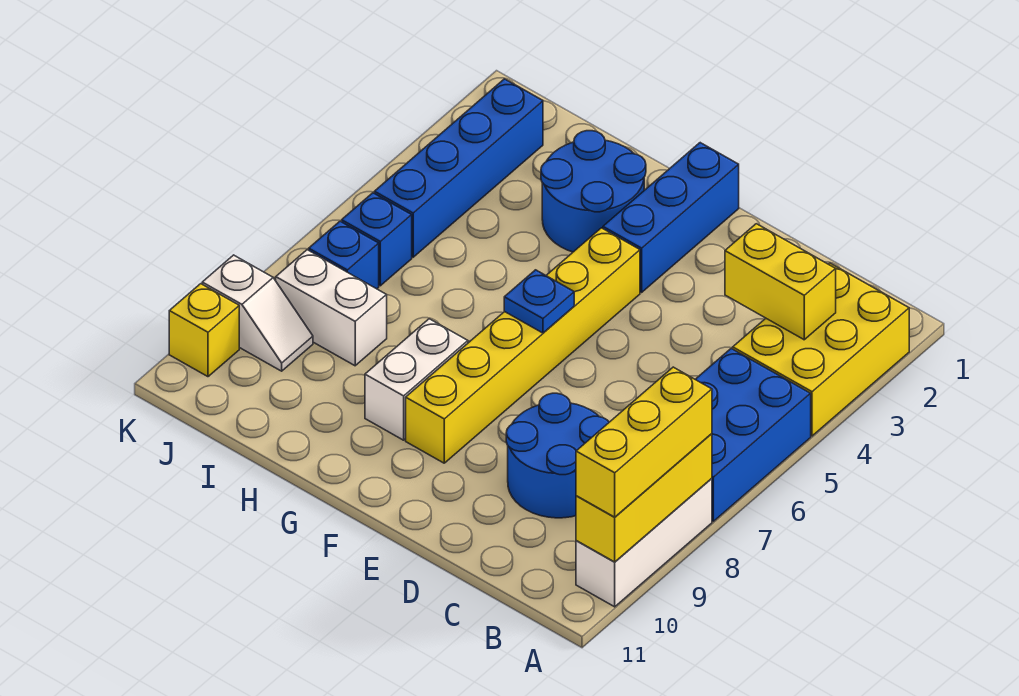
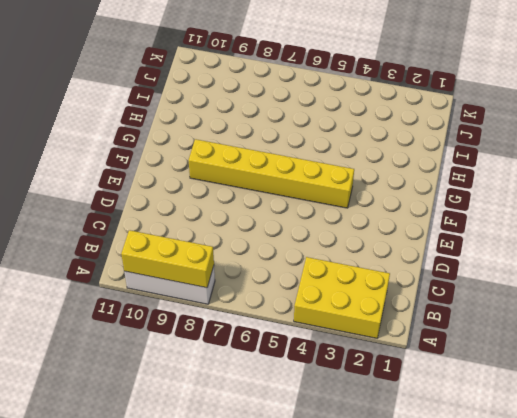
none -> blue 2x3 brick [695,348,811,521]
none -> blue 2x2 round brick [506,393,609,518]
none -> blue 1x3 brick [603,143,739,292]

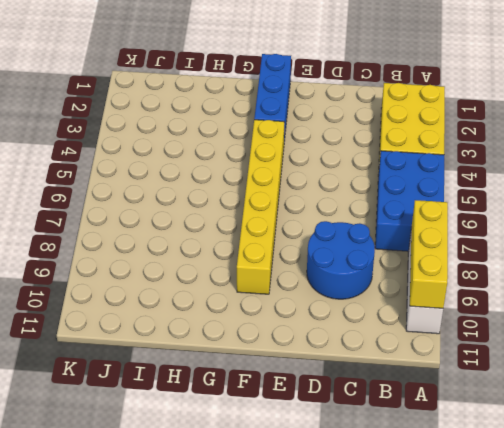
none -> blue 2x2 round brick [541,131,646,252]
none -> white 1x2 brick [365,319,468,440]
none -> white 1x2 brick [276,250,387,366]

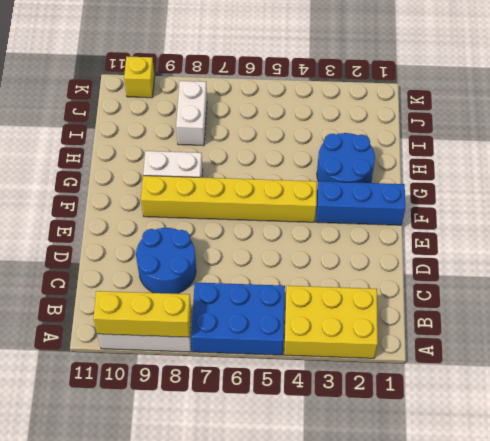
none -> blue 1x4 brick [374,79,543,257]
none -> blue 1x1 brick [342,193,412,286]
none -> blue 1x1 brick [309,221,379,289]

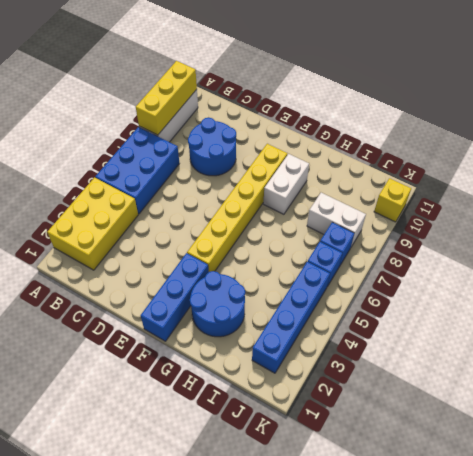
none -> white 1x2 slope [202,255,313,371]
none -> yellow 1x2 brick [725,224,836,340]
none -> blue 1x1 plate [504,270,574,333]

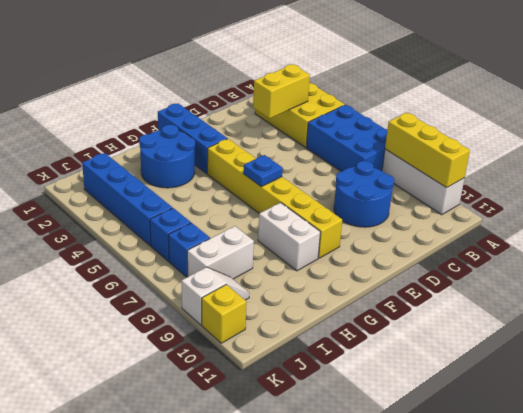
none -> yellow 1x3 brick [576,367,712,517]

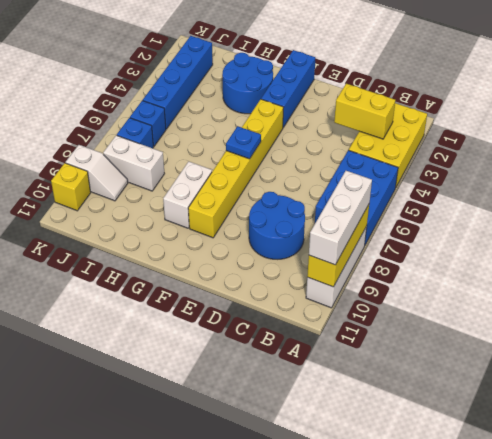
white 1x3 brick [309,171,372,265] -> yellow 1x3 brick [576,367,712,517]

